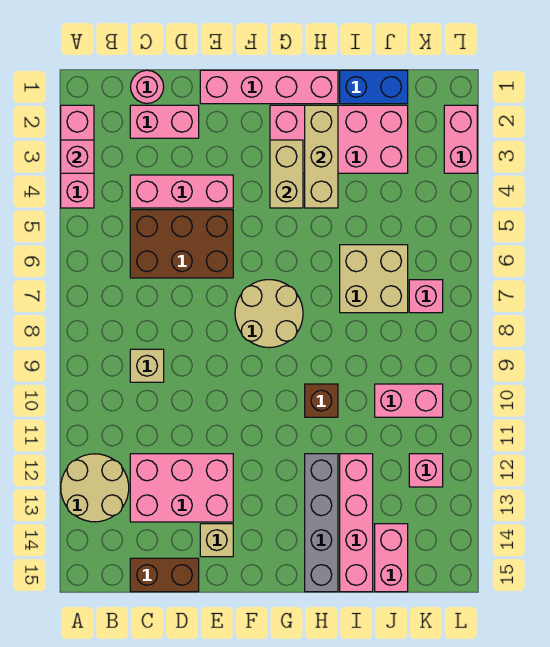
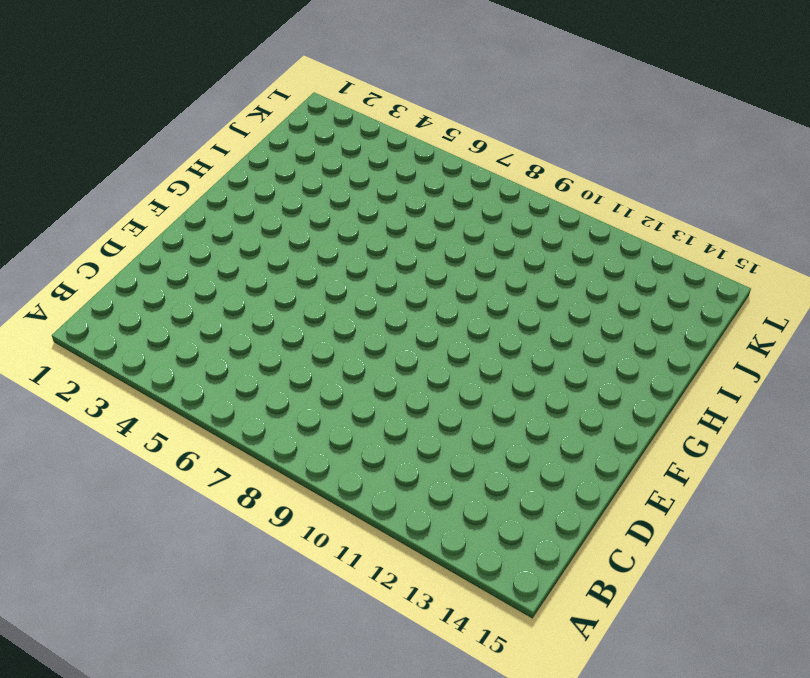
none -> pink 1x3 brick [61,105,94,208]
none -> tan 2x2 round brick [61,454,129,522]
none -> pink 1x1 round brick [131,70,164,103]

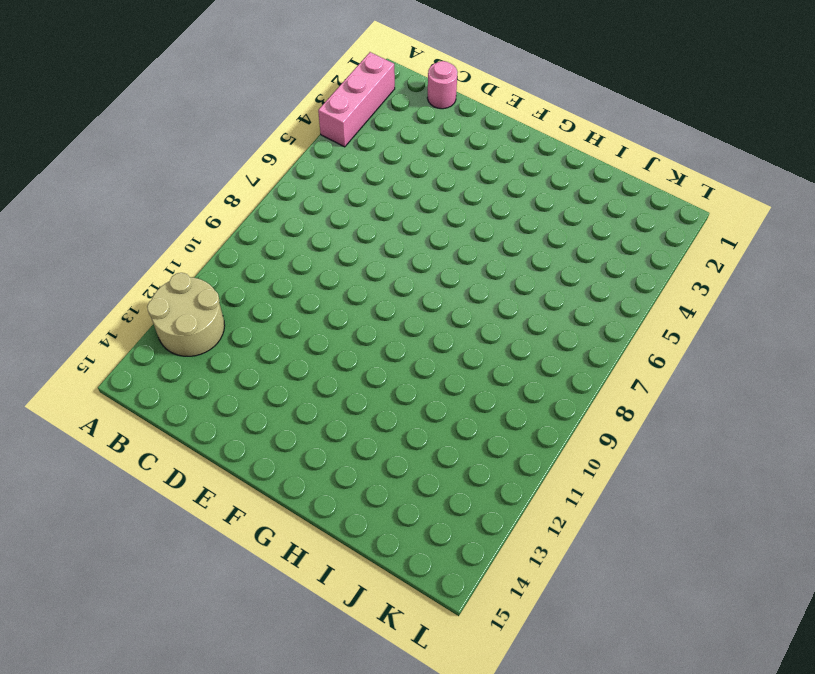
none -> pink 1x2 brick [130,105,199,138]
none -> pink 1x3 brick [130,175,233,208]
none -> brown 2x3 brick [130,210,233,278]

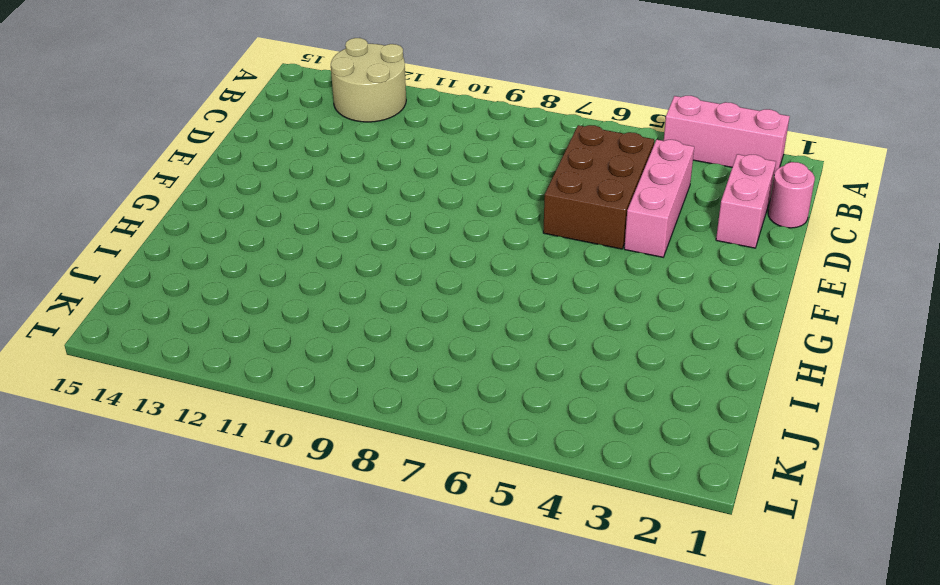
none -> tan 1x1 brick [130,349,164,382]
none -> pink 2x3 brick [130,454,233,522]
none -> brown 1x2 brick [130,558,199,592]

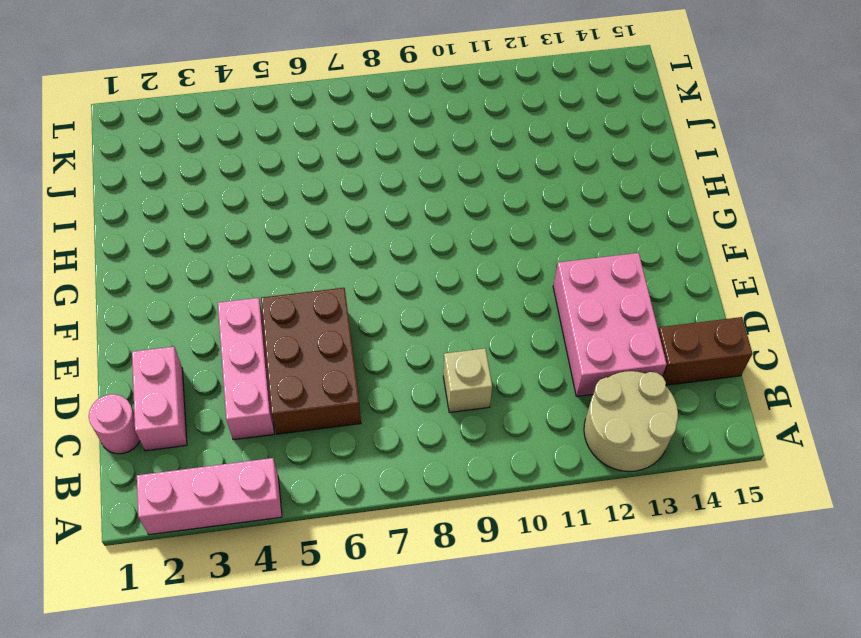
brown 1x2 brick [658,317,752,385] -> brown 1x2 brick turned to [130,558,199,592]
none -> pink 1x4 brick [200,70,338,104]
none -> tan 1x1 brick [200,524,233,557]
none -> tan 2x2 round brick [235,280,303,348]

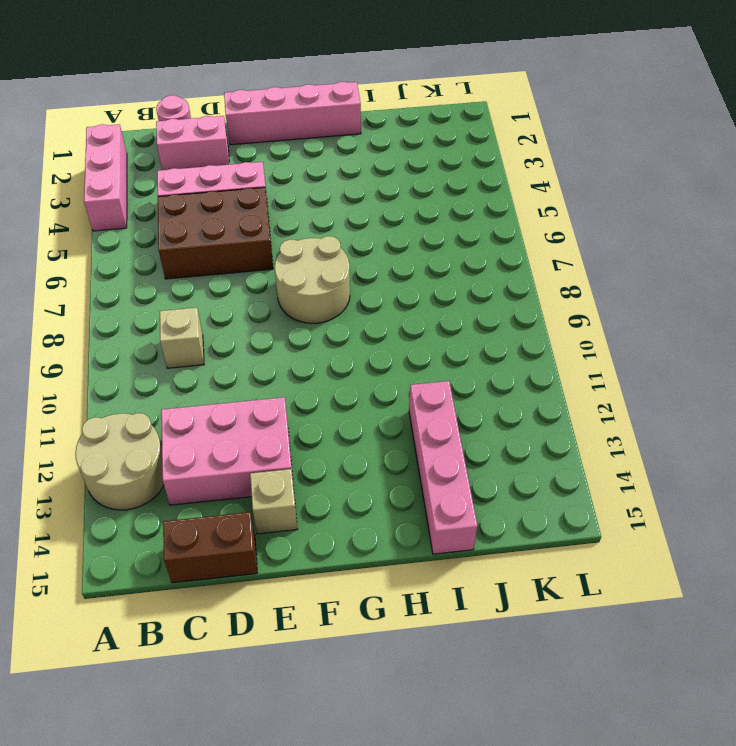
none -> pink 2x4 brick [270,105,408,173]
none -> brown 1x1 brick [305,384,338,417]
none -> grey 1x4 brick [305,454,338,592]

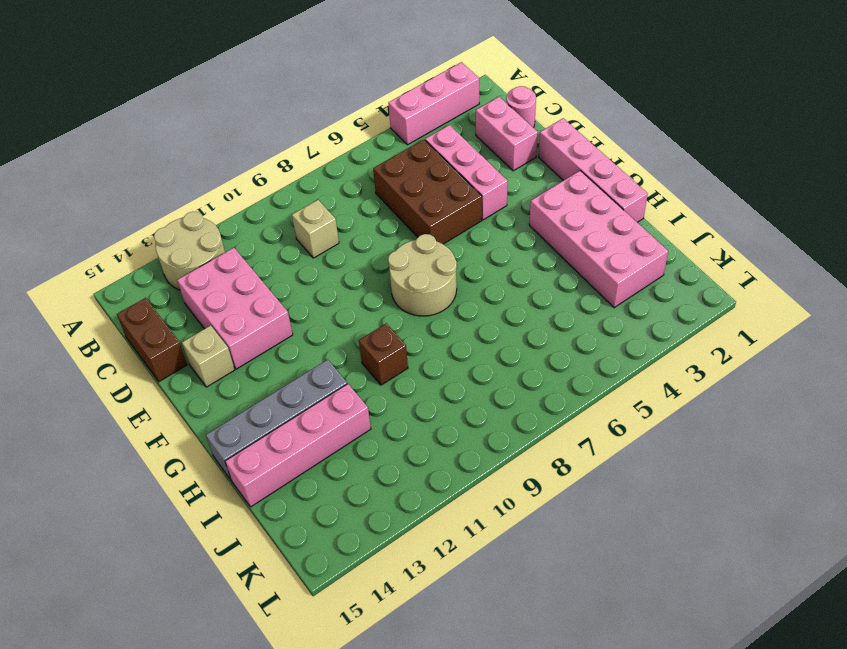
none -> blue 1x2 brick [340,70,408,104]
none -> tan 2x2 brick [340,245,408,313]
none -> pink 1x2 brick [375,384,443,417]

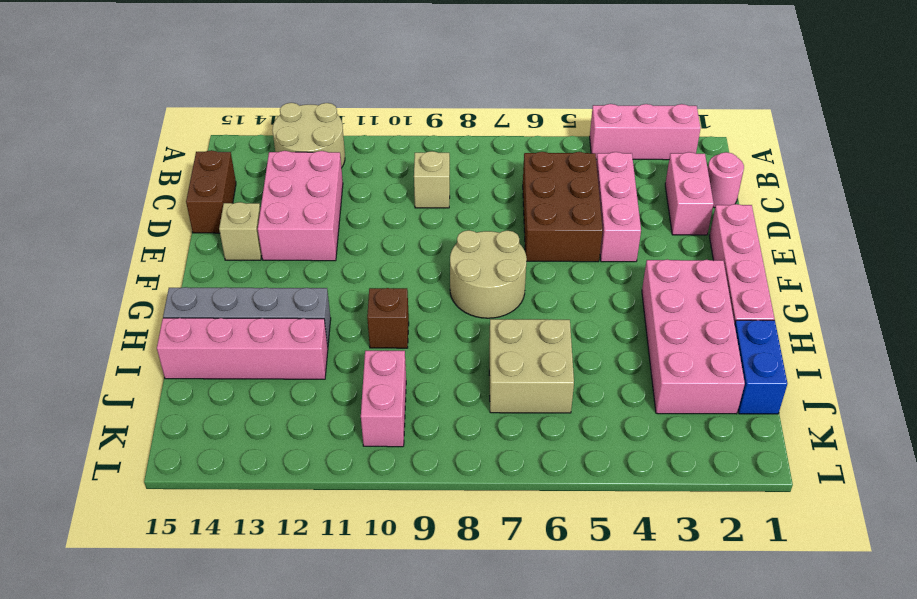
none -> pink 1x2 brick [375,524,408,592]
none -> pink 1x1 brick [409,280,443,313]
none -> pink 1x1 brick [409,454,443,487]

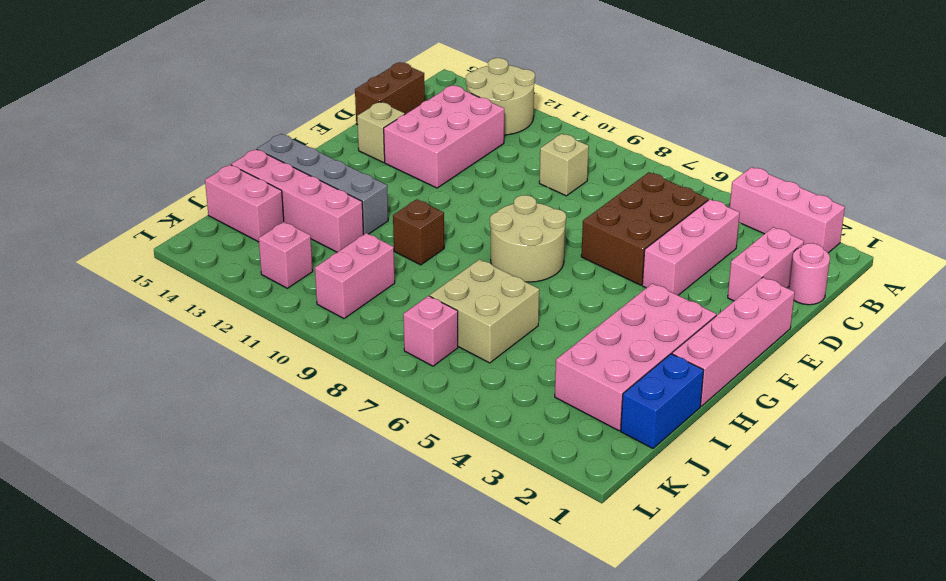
none -> pink 1x2 brick [444,105,477,173]
none -> pink 1x1 brick [61,140,94,173]
none -> tan 1x2 brick [270,140,303,208]

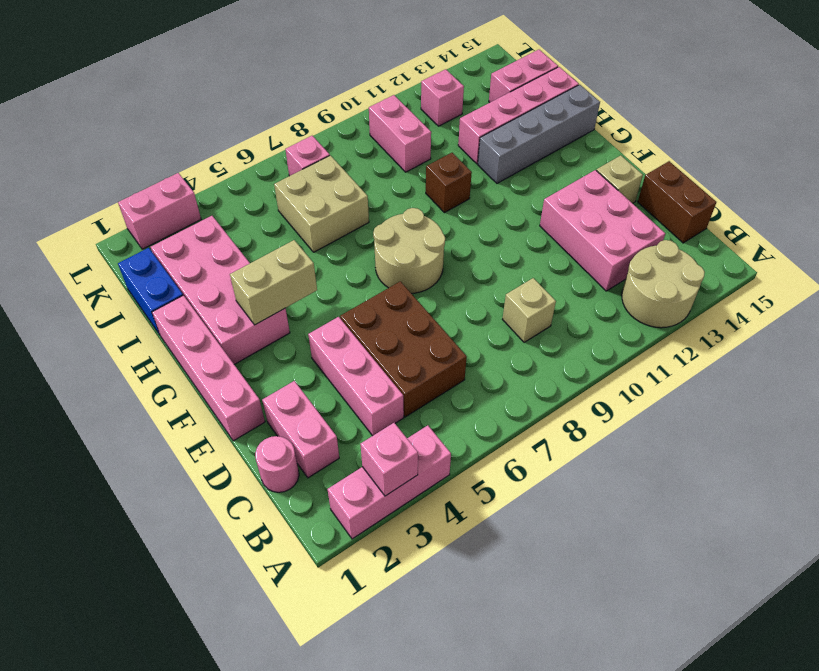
none -> tan 1x3 brick [305,105,338,208]

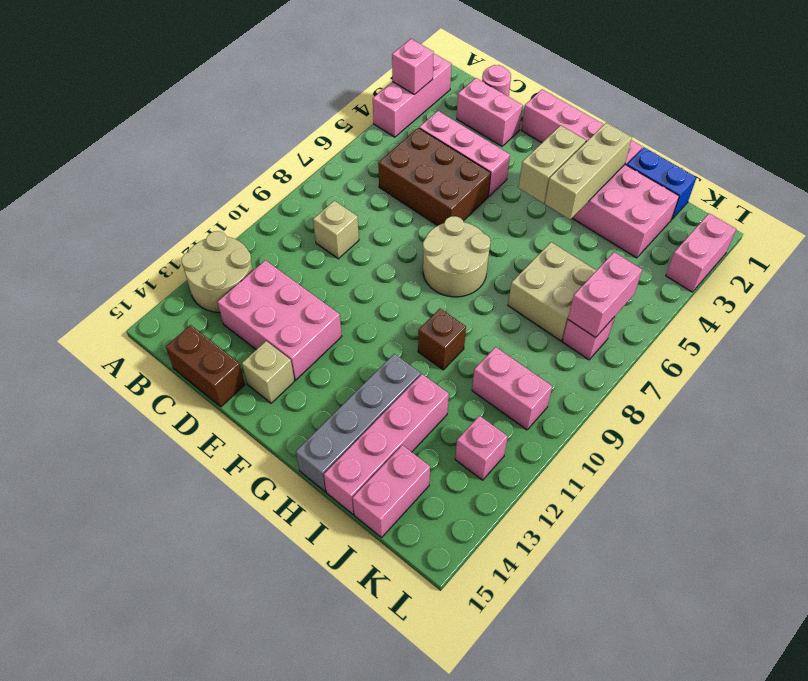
pink 1x2 brick [568,252,642,338] -> none

